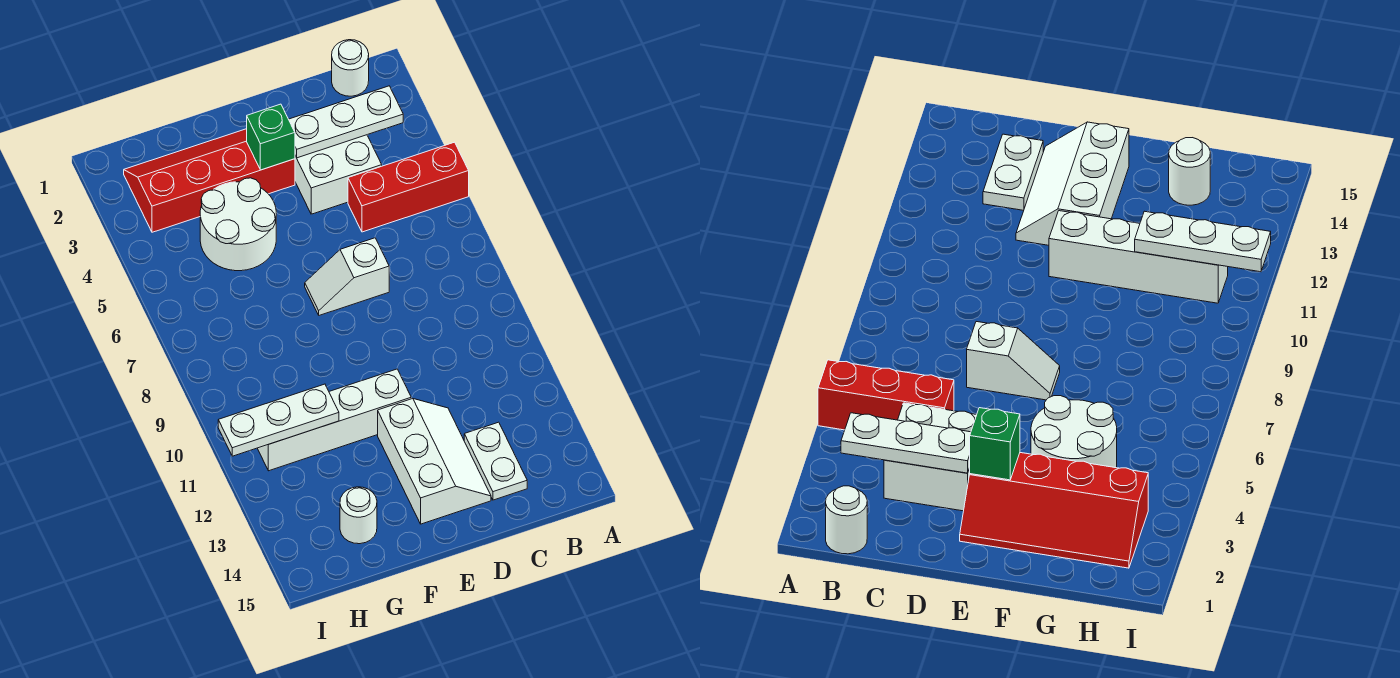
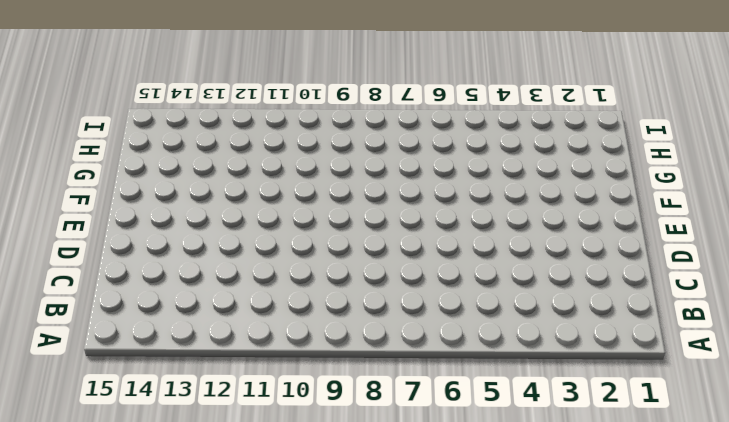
none -> red 1x3 brick [348,142,469,232]
none -> white 1x1 round brick [332,40,369,96]
none -> white 2x2 brick [295,135,382,214]

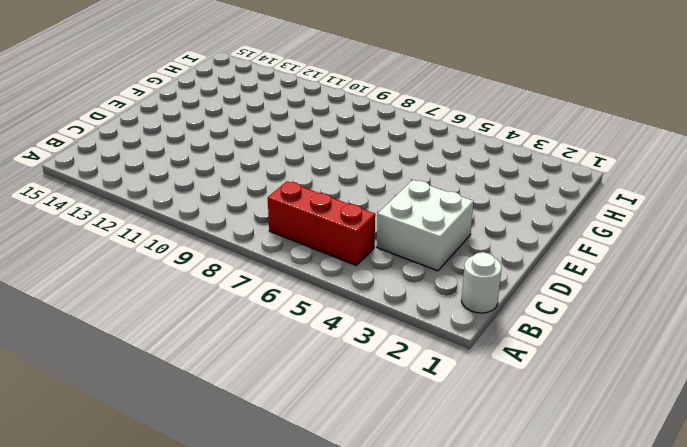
red 1x3 brick [268,181,375,266] -> red 1x3 brick turned to [348,142,469,232]
none -> white 1x2 plate [464,422,527,500]
none -> white 1x2 slope [305,238,389,315]
none -> white 2x3 slope [378,399,491,524]

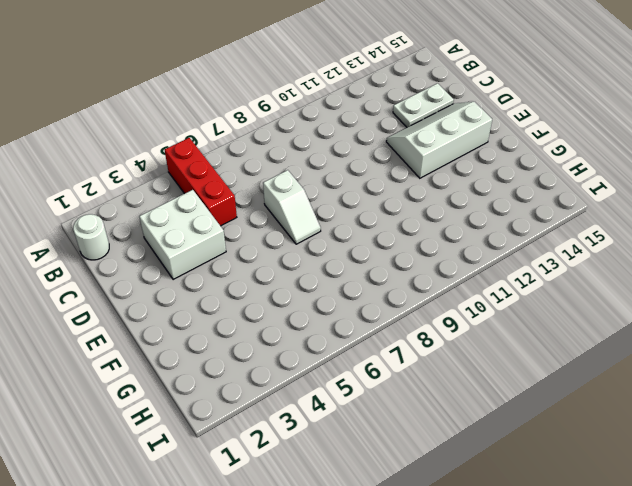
none -> red 2x4 slope [124,129,295,232]
none -> white 1x4 brick [257,369,411,471]
none -> white 2x2 round brick [200,178,276,271]

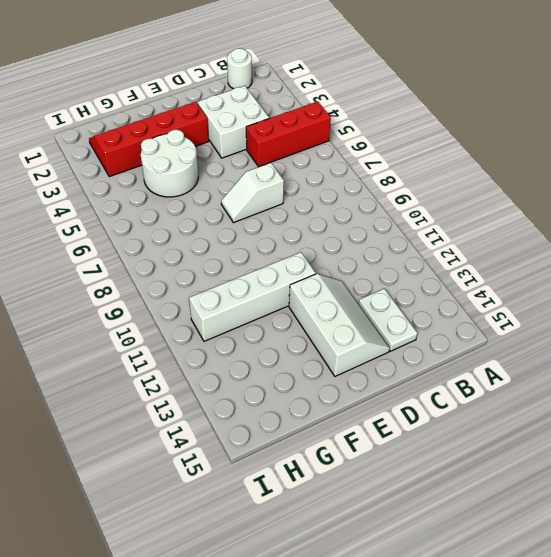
none -> white 1x1 round brick [340,487,377,544]
none -> white 1x3 plate [289,86,403,158]
none -> green 1x1 brick [247,104,295,170]

